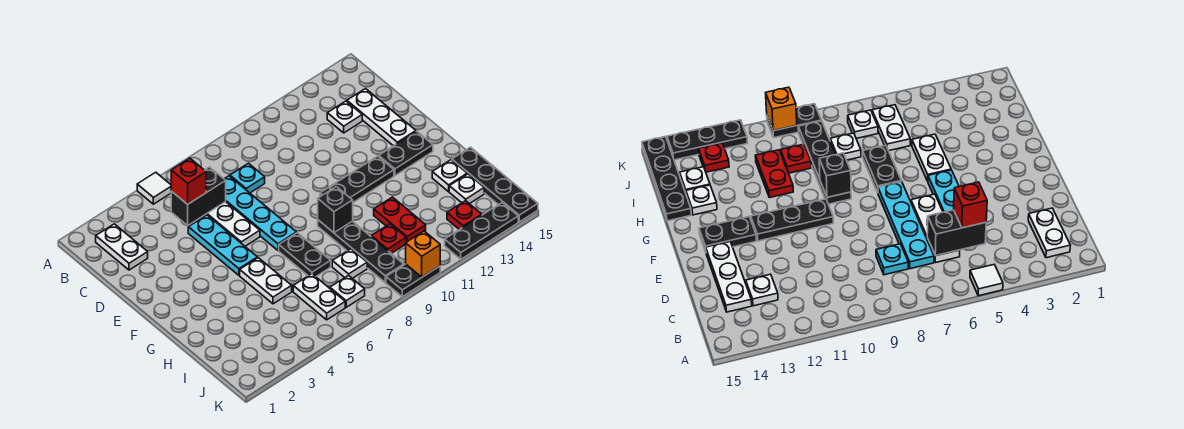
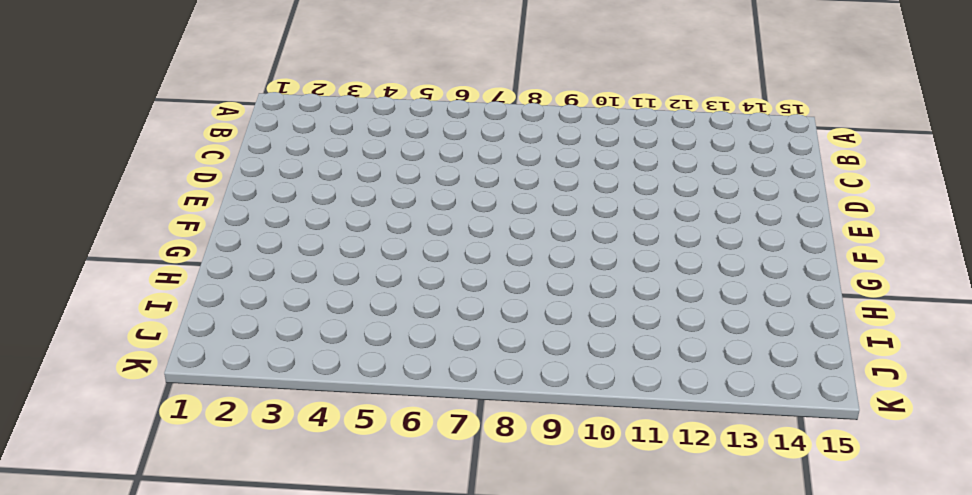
none -> white 1x1 tile [137,172,171,204]
none -> white 1x2 plate [96,224,148,270]
none -> white 1x3 plate [202,202,260,246]

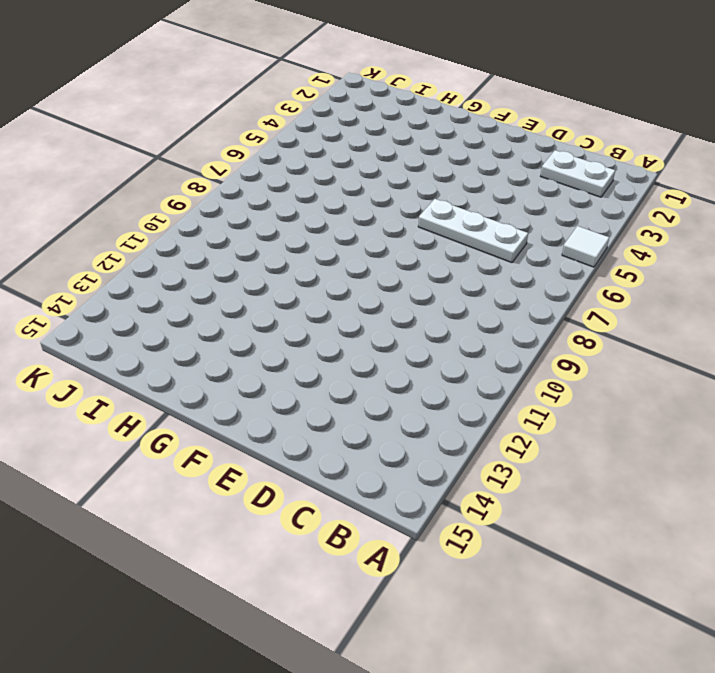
none -> cyan 1x4 plate [225,176,296,250]
none -> cyan 1x1 plate [230,163,265,193]
none -> white 1x1 plate [327,101,362,133]

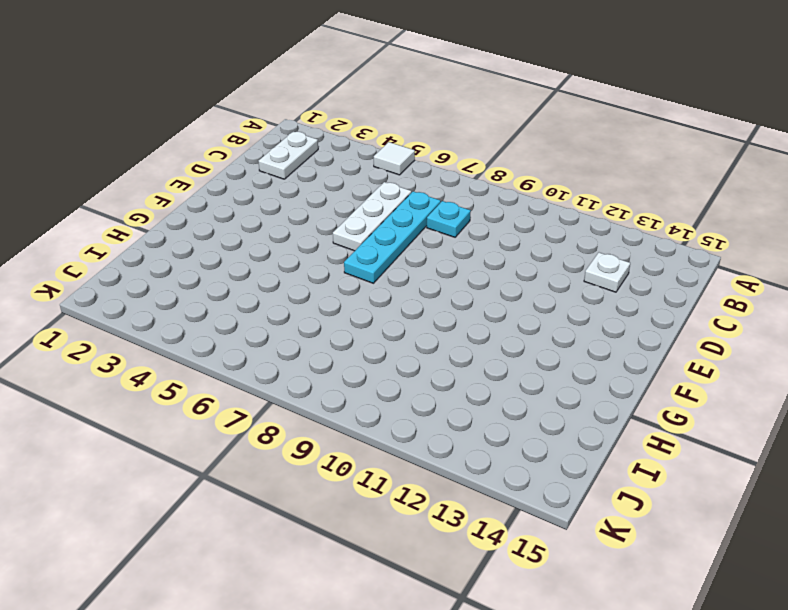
none -> white 1x3 plate [347,89,416,146]
none -> cyan 1x3 plate [188,215,257,275]
none -> black 1x3 plate [320,156,394,202]

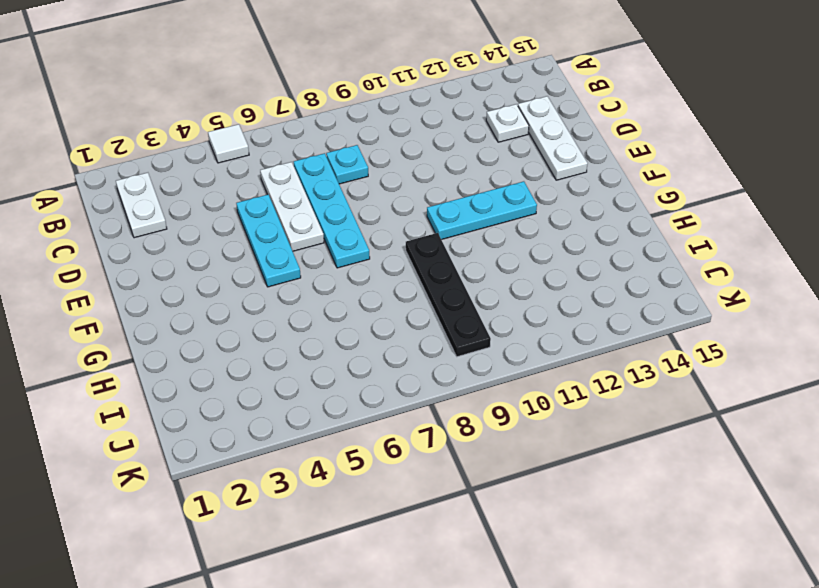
cyan 1x3 plate [427,181,537,240] -> black 1x3 plate [320,156,394,202]
none -> black 1x2 plate [379,131,433,176]
none -> white 1x2 plate [240,258,292,304]
none -> black 1x2 plate [279,233,331,277]

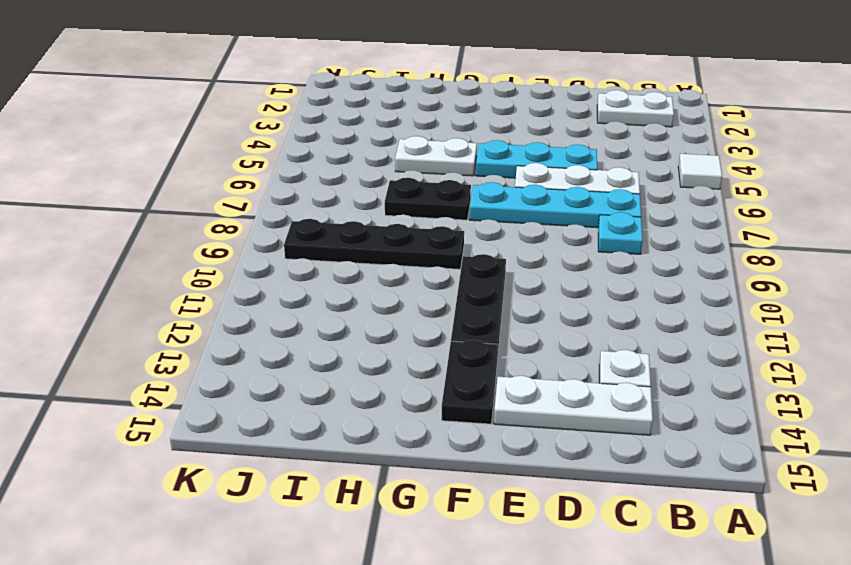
none -> red 1x2 plate [374,197,426,242]
none -> white 1x1 plate [432,160,467,192]
none -> black 1x4 plate [452,147,538,222]

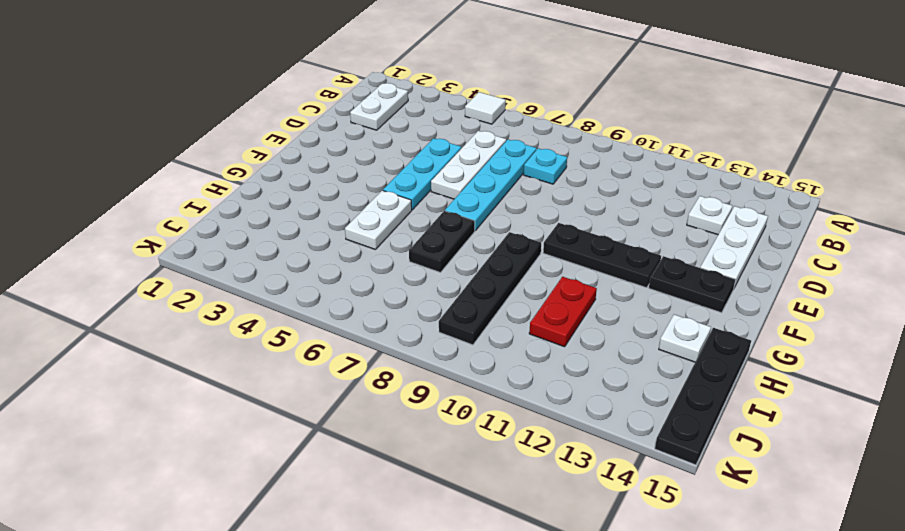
none -> white 1x2 plate [293,274,345,320]
none -> white 1x1 plate [332,249,367,278]
none -> red 1x1 plate [371,224,406,254]

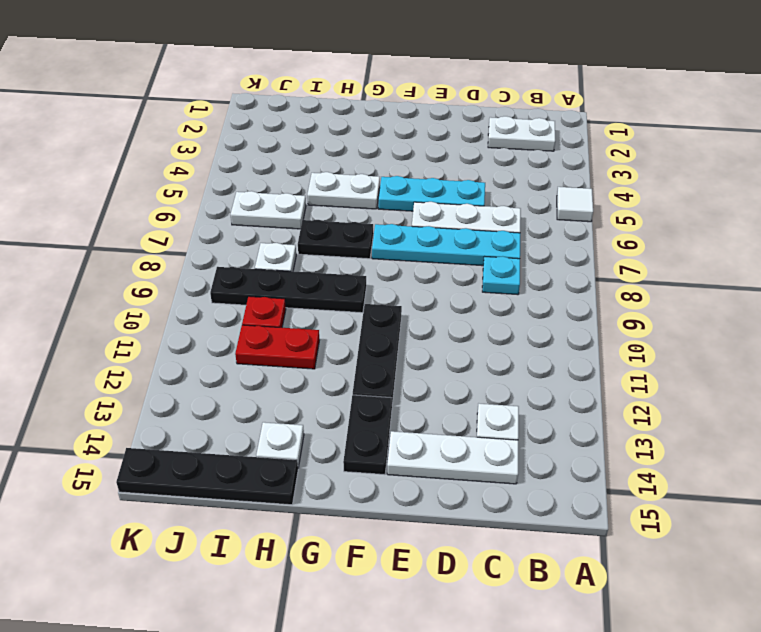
none -> white 1x1 plate [449,174,484,204]
none -> white 1x1 plate [330,275,365,307]
none -> red 1x1 plate [447,201,482,230]

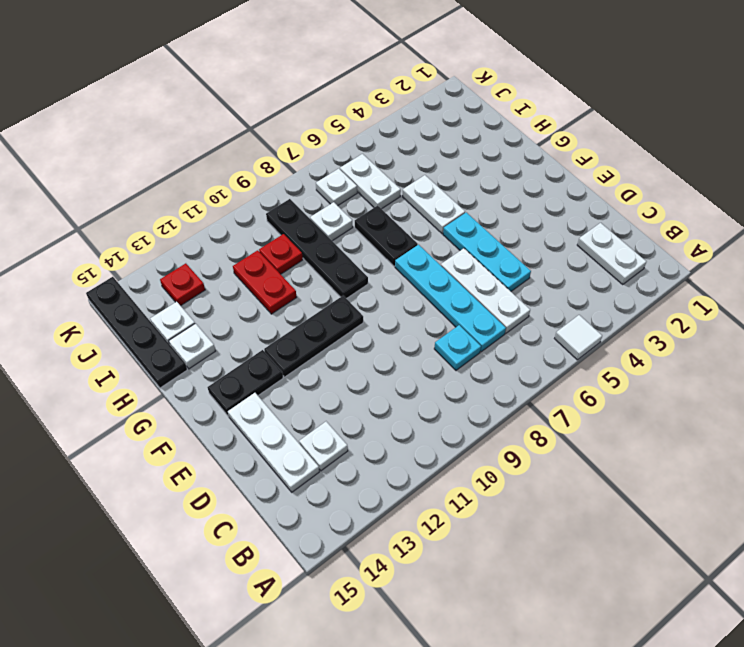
none -> black 1x2 plate [386,264,440,297]
none -> black 1x3 plate [445,203,518,259]
none -> black 1x2 brick [171,167,226,226]

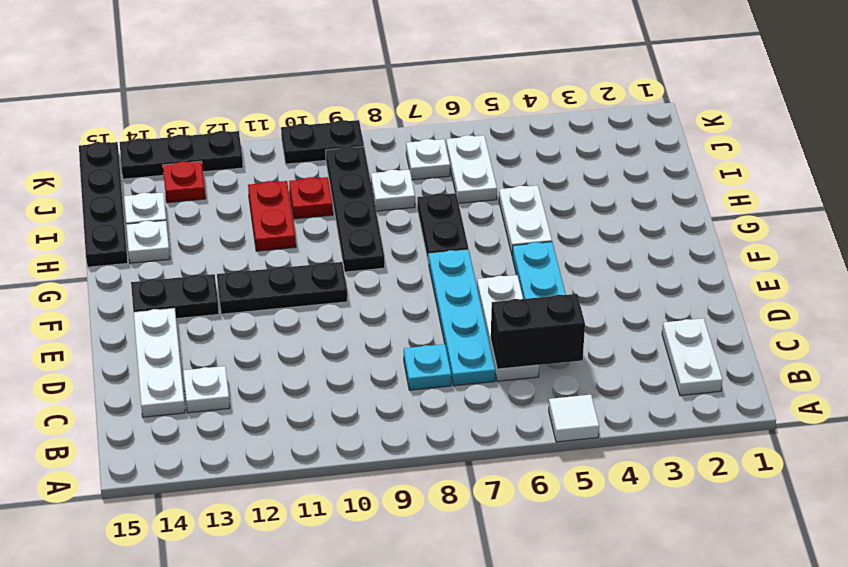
none -> black 1x1 brick [318,187,353,233]
none -> orange 1x1 brick [406,231,440,277]
none -> red 1x1 brick [171,158,206,204]

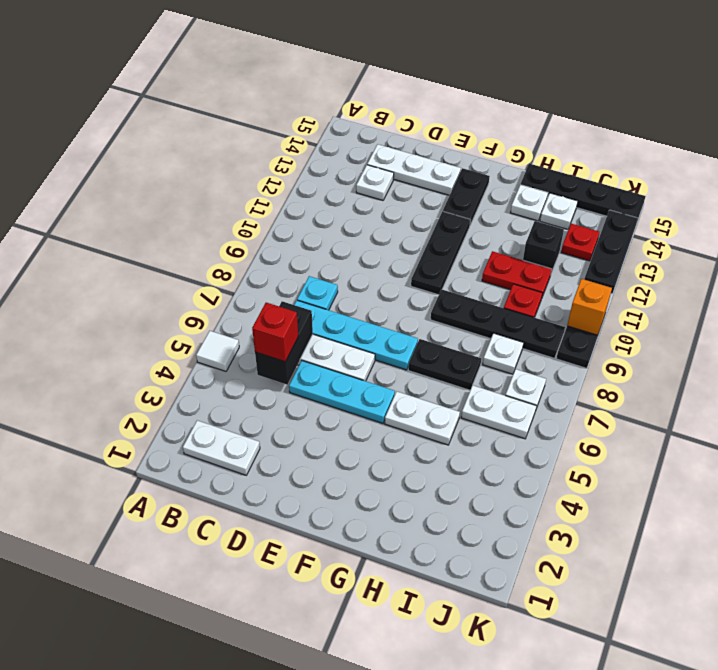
black 1x1 brick [523,221,564,273] -> black 1x1 brick moved to [318,187,353,233]

